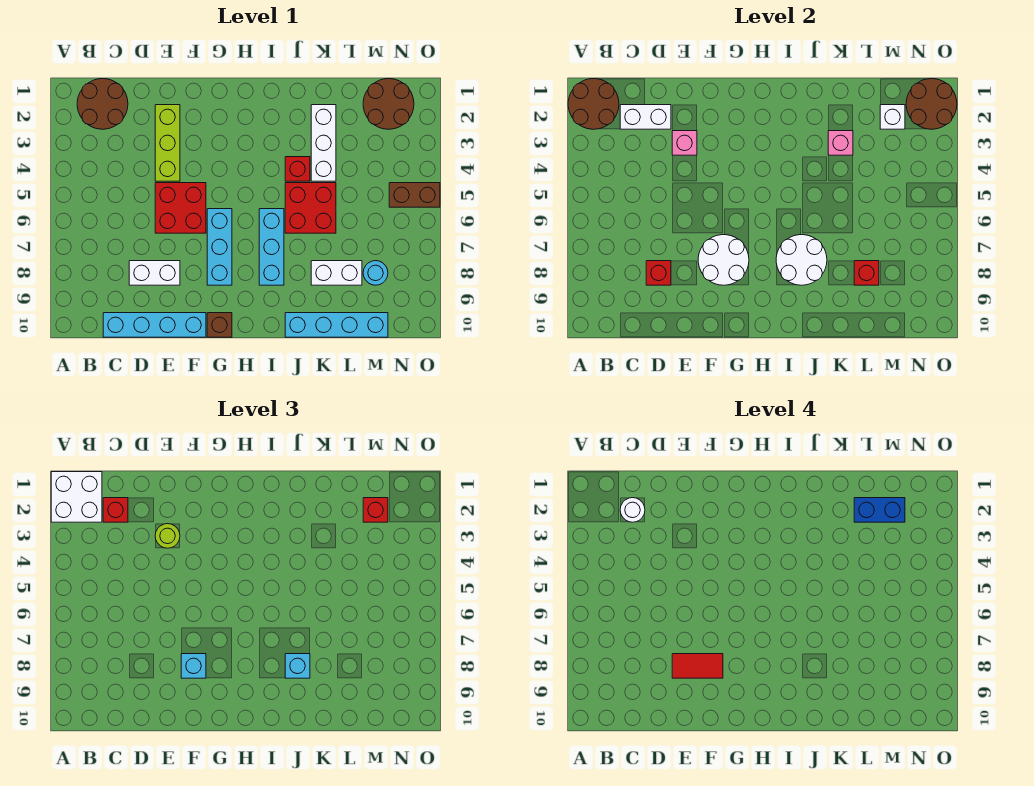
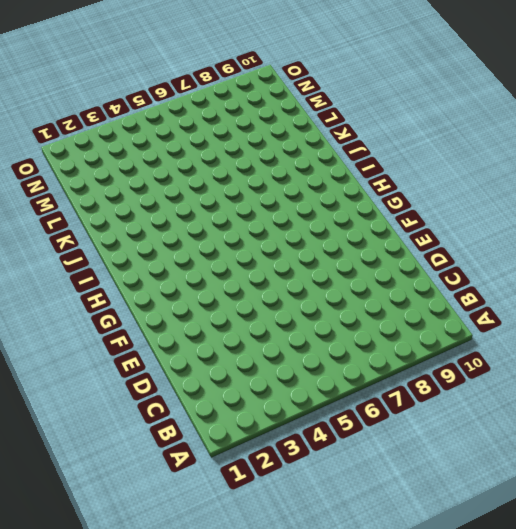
none -> brown 2x2 round brick [77,79,128,129]
none -> cyan 1x4 brick [103,313,206,337]
none -> white 1x2 brick [129,261,180,285]
none -> lime 1x3 brick [155,105,180,181]

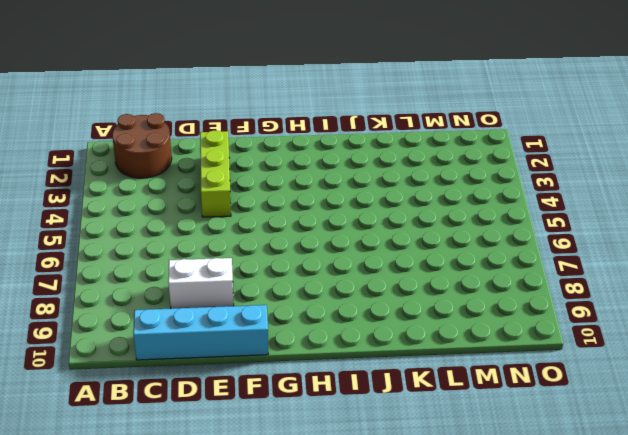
none -> red 2x2 brick [155,183,206,233]
none -> cyan 1x3 brick [207,209,232,285]
none -> brown 1x1 brick [207,313,232,337]
none -> cyan 1x3 brick [259,209,284,285]

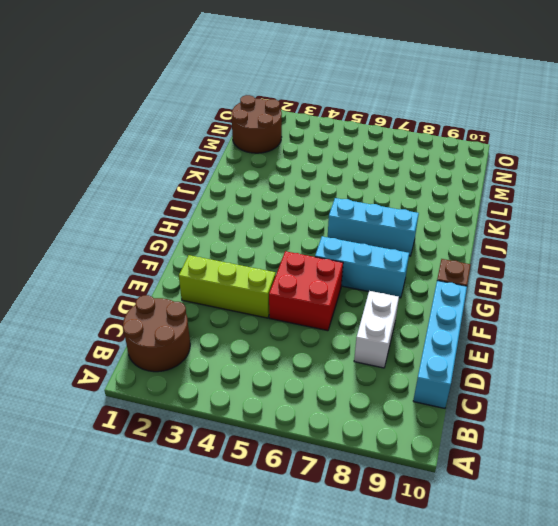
none -> red 1x1 brick [285,157,310,181]
none -> red 2x2 brick [285,183,336,233]
none -> cyan 1x4 brick [285,313,388,337]
none -> white 1x3 brick [311,105,336,181]

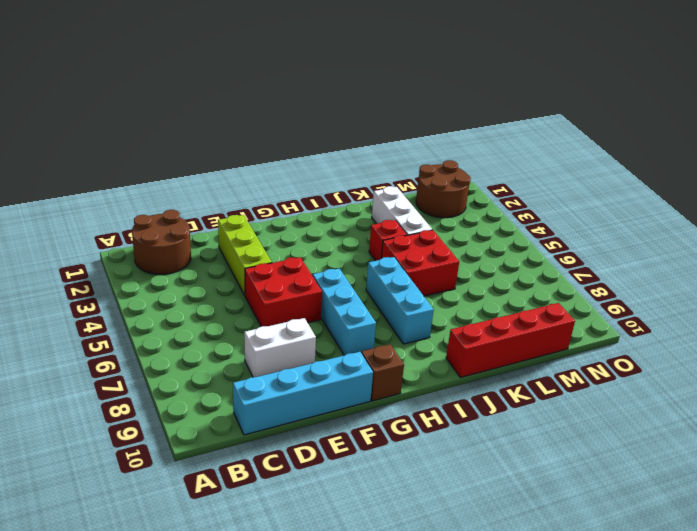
red 1x4 brick [446,303,575,377] -> cyan 1x4 brick [285,313,388,337]
none -> white 1x2 brick [311,261,362,285]
none -> cyan 1x1 round brick [363,261,388,285]
none -> brown 1x2 brick [389,183,440,207]
none -> brown 2x2 round brick [568,79,619,129]

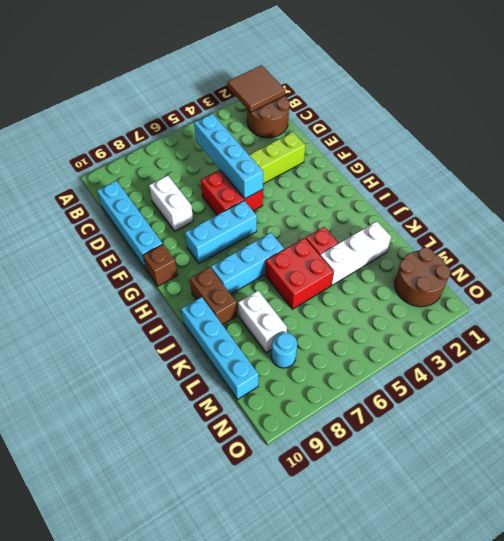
brown 2x2 tile [227,65,285,113] -> brown 2x2 round brick [568,79,619,129]
cyan 1x4 brick [194,114,263,199] -> none
brown 1x2 brick [190,267,237,325] -> brown 1x2 brick moved to [389,183,440,207]
none -> white 1x2 brick [620,105,671,129]
none -> red 1x1 brick [646,261,671,285]
none -> pink 1x1 brick [672,131,697,155]
none -> white 2x2 round brick [698,235,749,285]

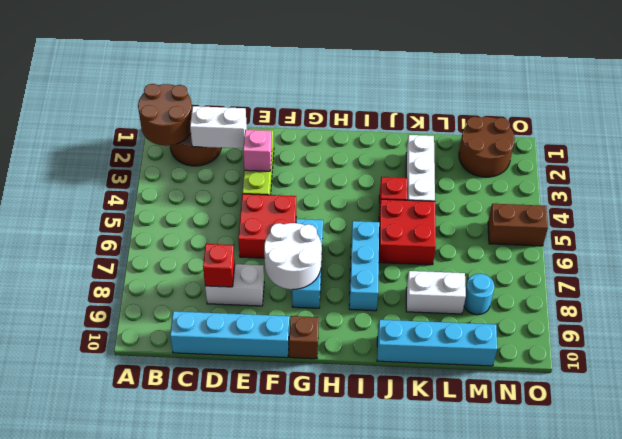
none -> white 2x2 round brick [776,235,827,285]
none -> pink 1x1 brick [828,131,853,155]
none -> red 1x1 brick [854,261,879,285]
none -> white 1x1 brick [880,105,905,129]

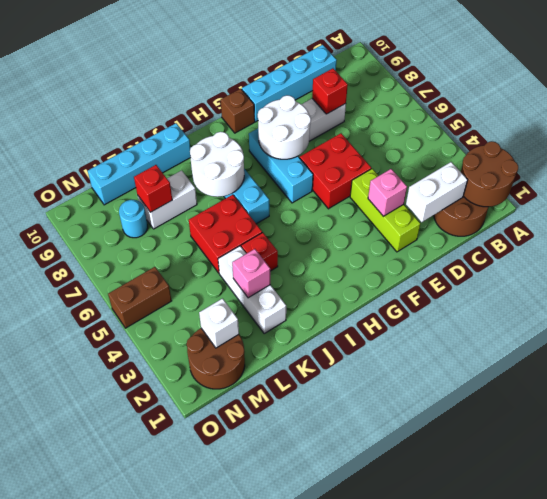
none -> brown 2x2 round brick [906,79,957,129]
none -> white 2x2 brick [51,472,102,522]
none -> red 1x1 brick [103,498,128,522]
none -> lime 1x1 round brick [155,524,180,548]

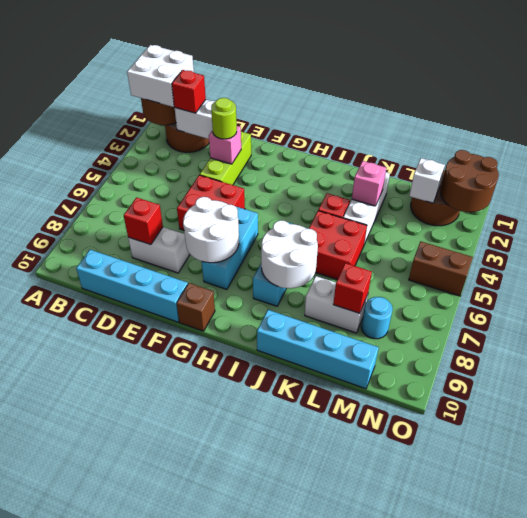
none -> cyan 1x1 brick [181,654,206,678]
none -> cyan 1x1 brick [285,654,310,678]
none -> red 1x1 brick [363,498,388,522]
none -> white 1x1 round brick [620,498,645,522]

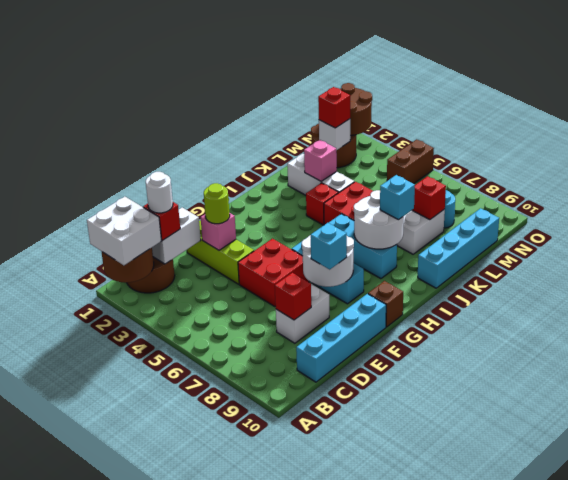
none -> red 1x2 tile [672,654,723,678]
none -> blue 1x2 brick [854,498,905,522]

